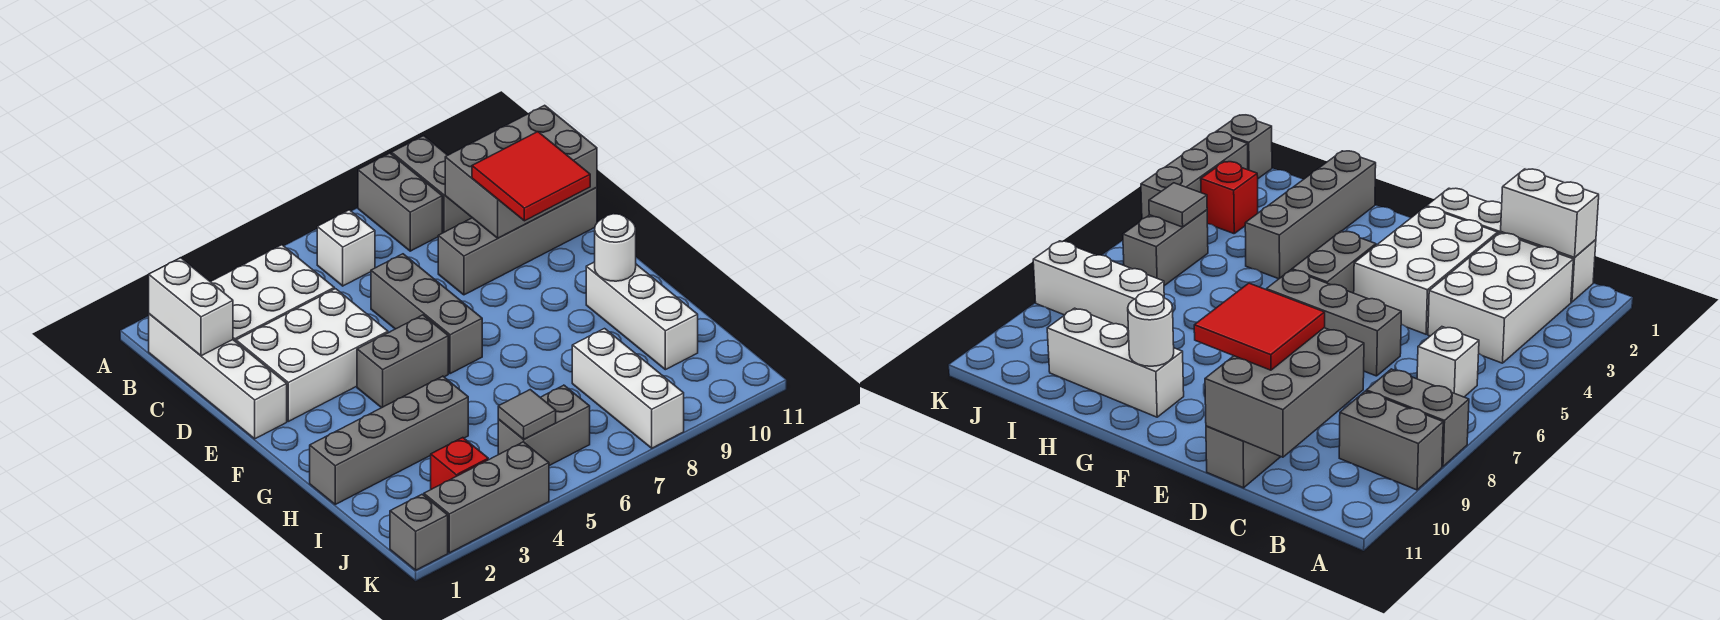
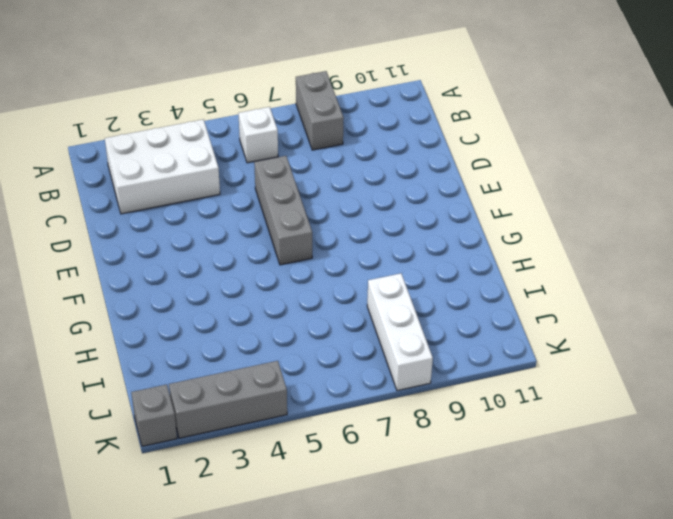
none -> grey 1x2 brick [392,136,472,233]
none -> white 1x4 brick [149,314,287,439]
none -> white 2x3 brick [236,289,388,421]

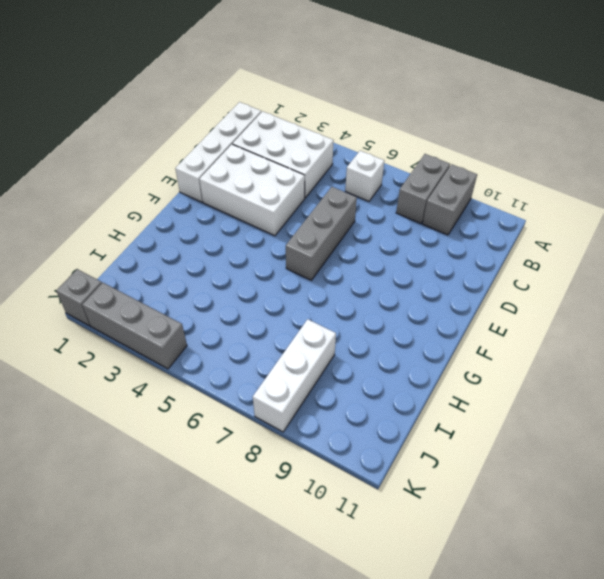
none -> grey 1x4 brick [438,187,597,295]
none -> grey 1x2 brick [357,315,448,408]
none -> white 1x3 brick [586,262,698,370]

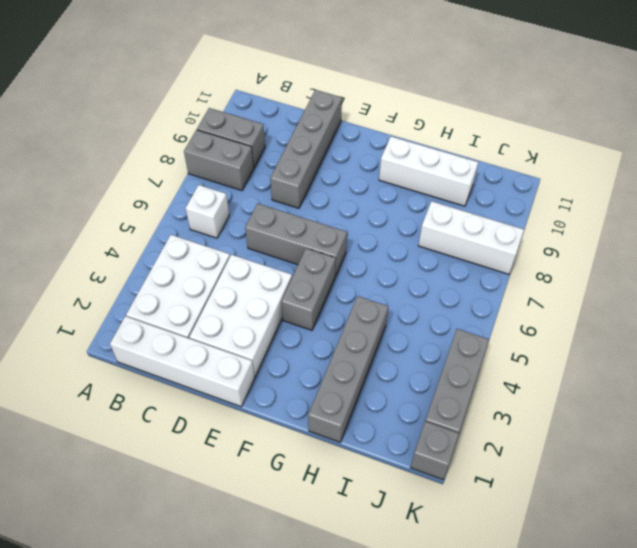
none -> red 1x1 brick [431,438,488,489]
none -> grey 1x2 brick [498,385,590,466]
none -> white 1x2 brick [149,258,233,356]

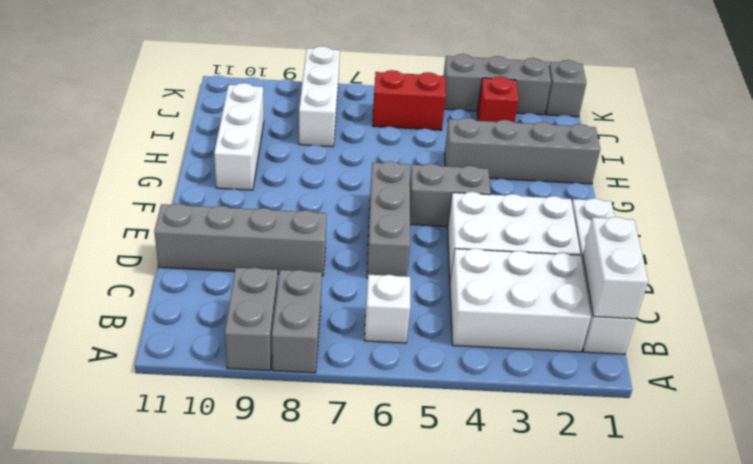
red 1x2 brick [373,70,446,130] -> grey 1x2 brick [498,385,590,466]
none -> grey 2x3 brick [445,105,597,238]
none -> white 1x1 round brick [595,214,636,281]
none -> grey 1x1 tile [498,390,556,439]

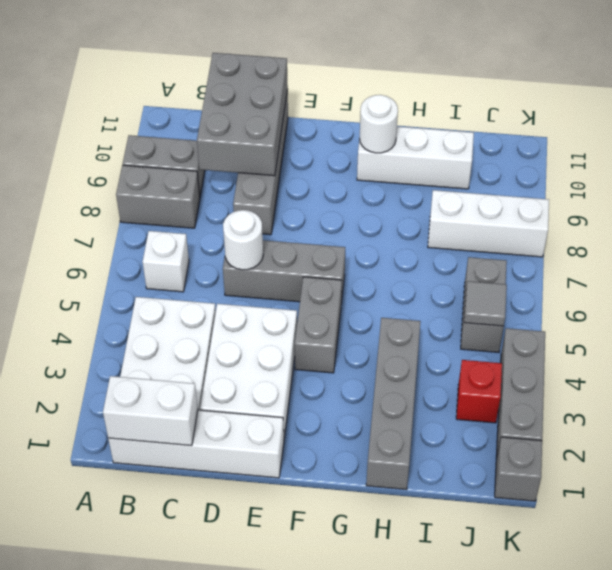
white 1x1 round brick [223,210,263,270] -> none
none -> red 2x2 tile [472,132,590,221]

